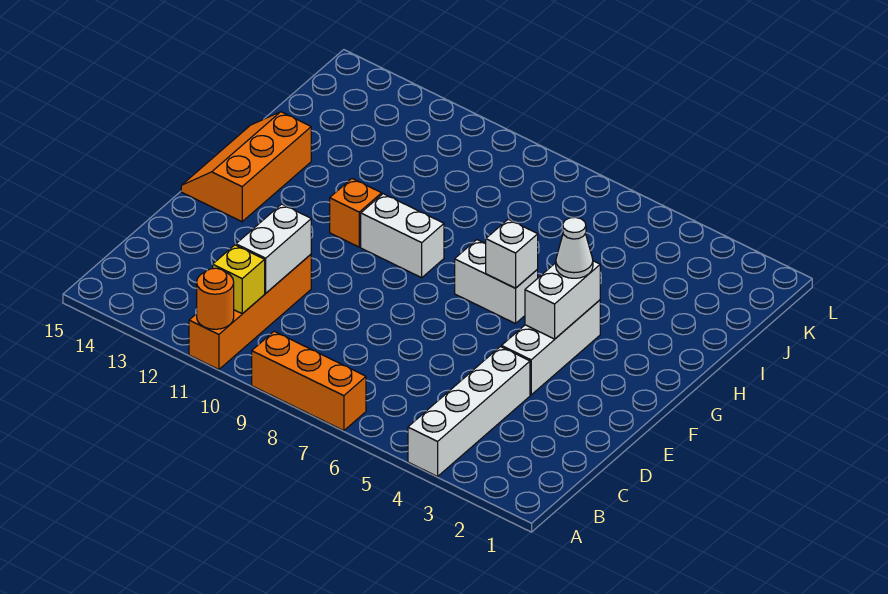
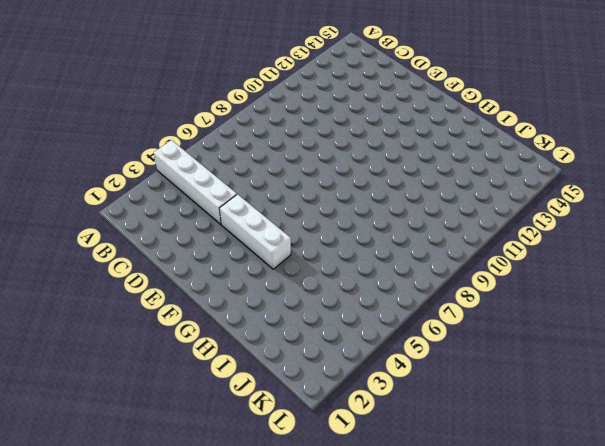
none -> orange 1x3 brick [252,331,366,431]
none -> orange 1x4 brick [189,254,311,370]
none -> orange 2x3 slope [181,112,311,222]

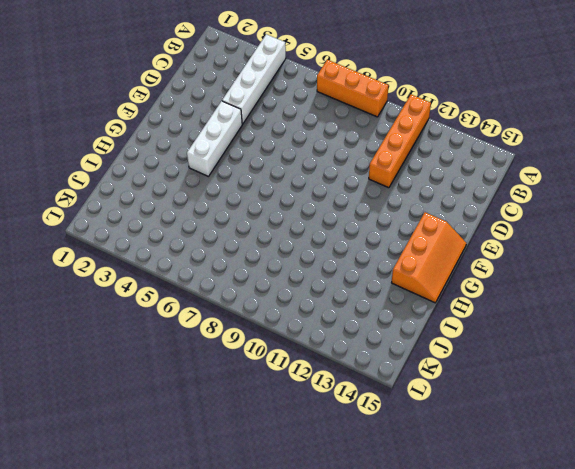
none -> white 1x2 brick [455,240,538,324]
none -> white 1x2 brick [361,194,444,278]
none -> orange 1x1 brick [330,179,382,247]

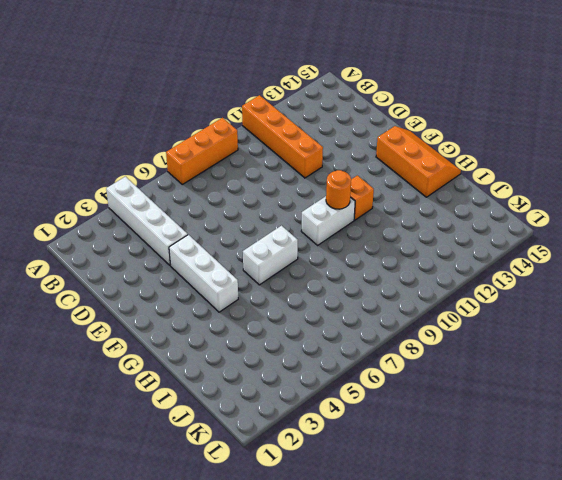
orange 1x1 round brick [326,170,351,209] -> orange 1x1 round brick moved to [196,268,234,329]
none -> yellow 1x1 brick [213,245,265,314]
none -> white 1x2 brick [236,204,311,293]
none -> white 1x2 brick [525,261,600,339]

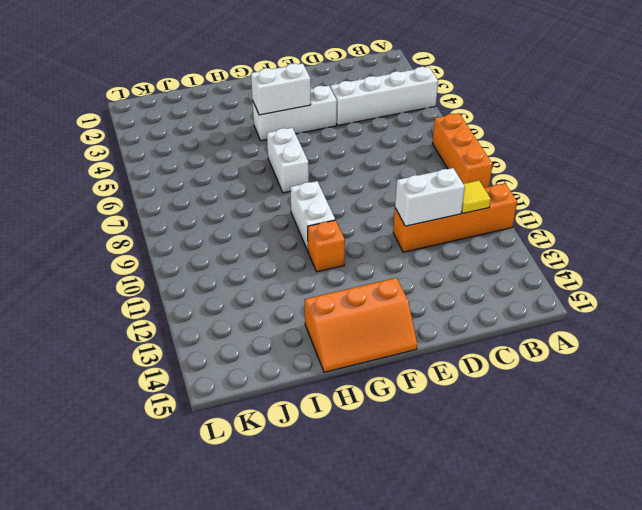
yellow 1x1 tile [462,180,491,213] -> yellow 1x1 brick [213,245,265,314]
none -> orange 1x1 round brick [196,268,234,329]
none -> white 1x1 brick [486,219,538,288]
none -> white 1x1 cone [556,217,593,278]

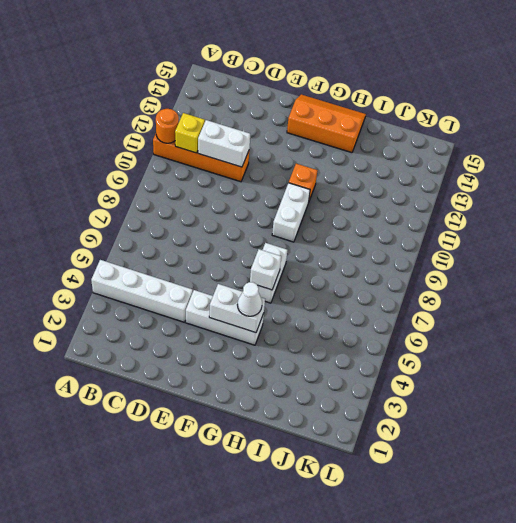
none -> orange 1x3 brick [252,331,366,431]

